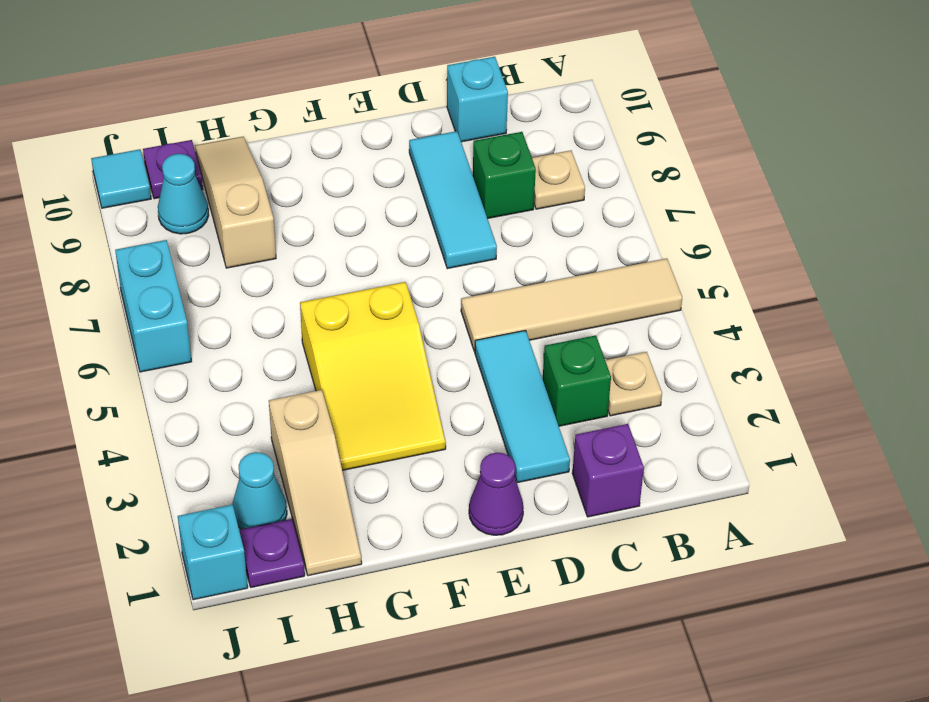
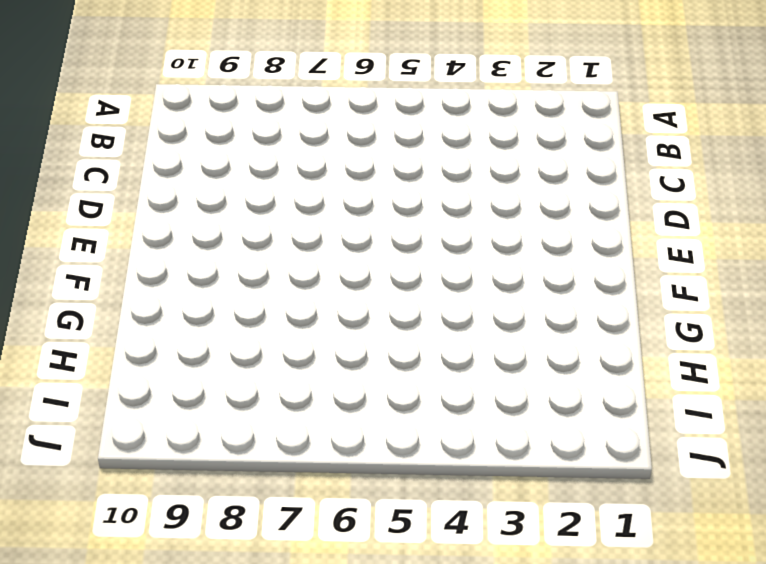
none -> tan 1x4 tile [461,258,682,351]
none -> tan 1x1 plate [605,352,662,416]
none -> tan 1x1 plate [532,150,585,209]

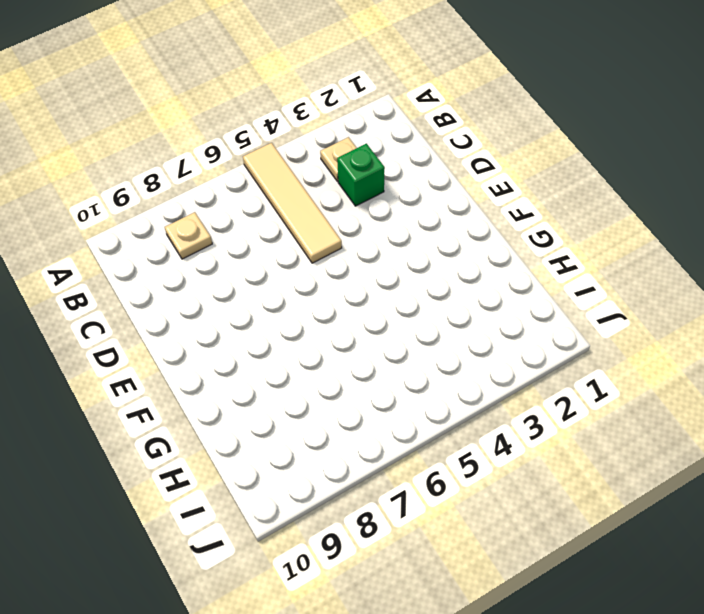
none -> purple 1x1 brick [572,424,644,517]
none -> green 1x1 brick [473,132,536,219]
none -> cyan 1x1 brick [447,57,508,142]

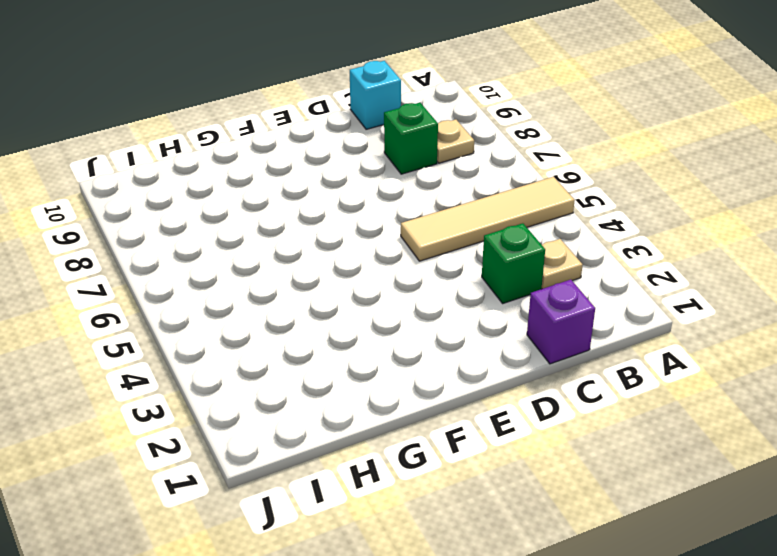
none -> cyan 1x3 tile [475,330,570,483]
none -> cyan 1x3 tile [409,131,497,269]
none -> purple 1x1 cone [469,453,524,535]

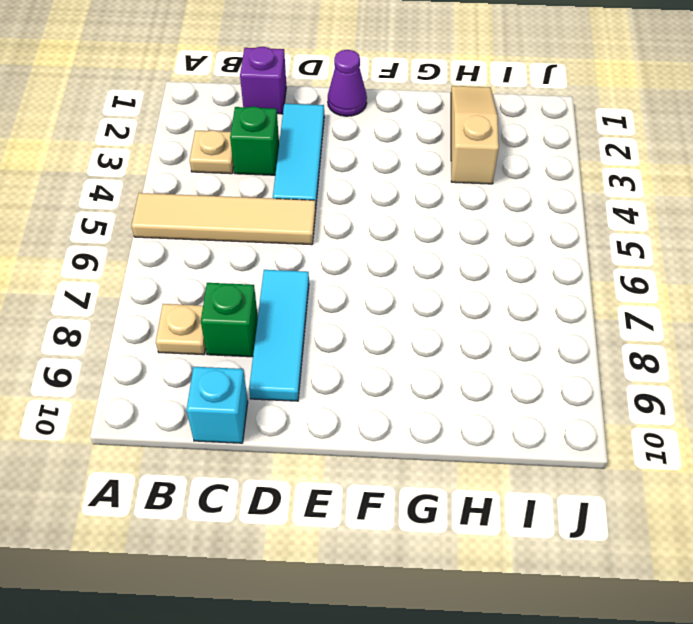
none -> yellow 2x3 slope [300,282,446,470]
none -> tan 1x3 slope [195,137,276,268]
none -> purple 1x1 plate [239,519,305,588]

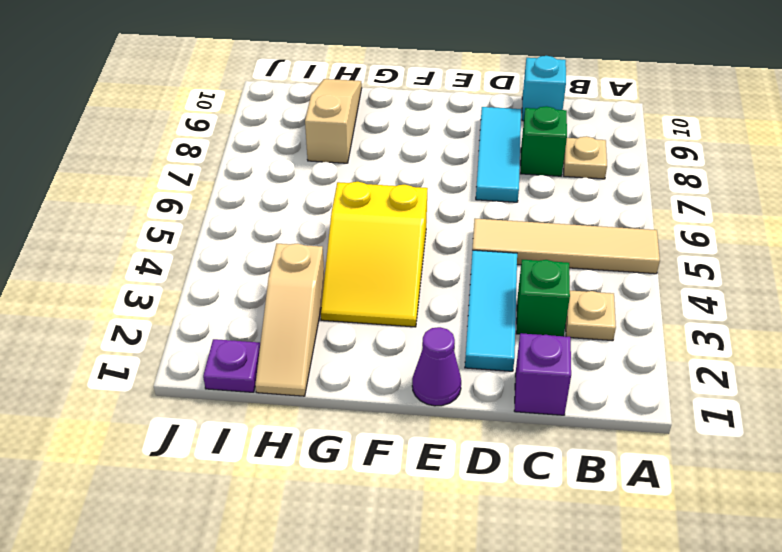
none -> cyan 1x1 cone [232,452,287,529]
none -> cyan 1x1 cone [158,154,209,234]
none -> purple 1x1 plate [143,140,203,199]

